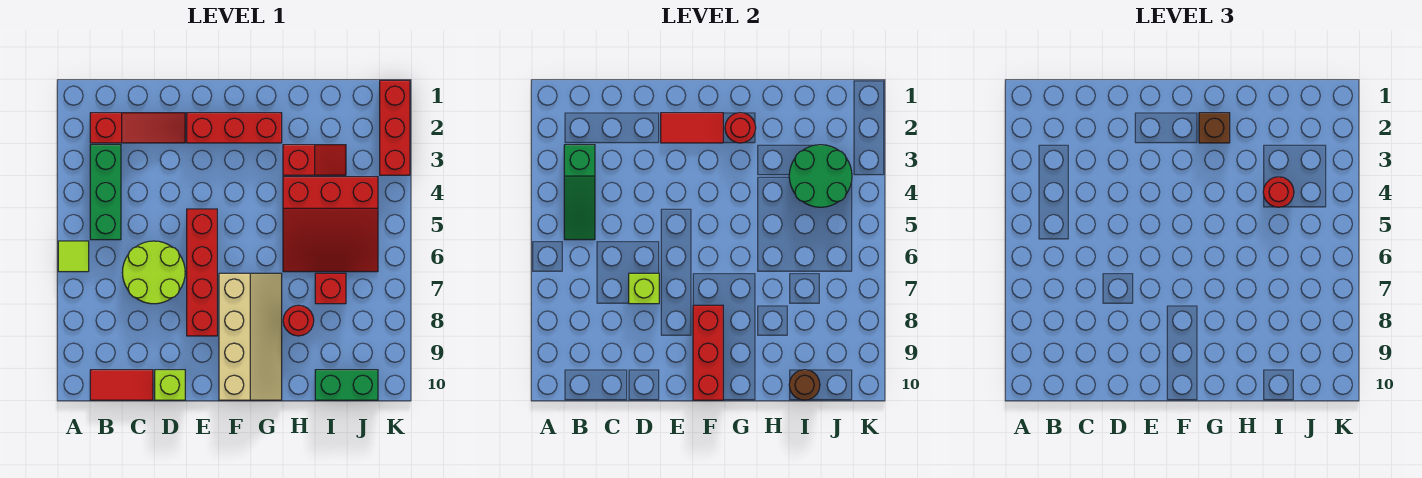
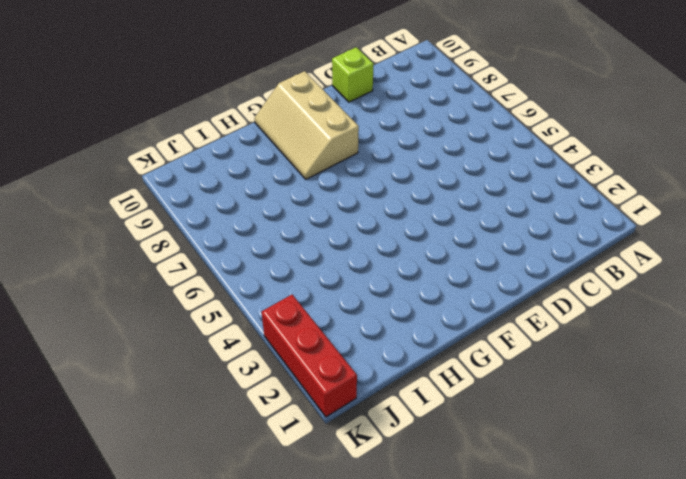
tan 2x3 slope [254,71,359,179] -> tan 2x4 slope [219,273,282,400]
none -> lime 1x1 tile [58,241,89,272]
none -> red 1x3 slope [90,113,185,143]
none -> green 1x3 brick [90,145,121,240]

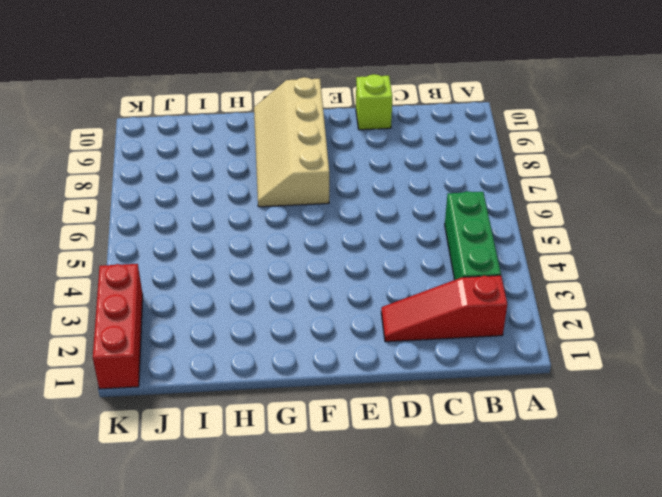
none -> lime 1x1 tile [58,241,89,272]
none -> red 1x2 tile [90,370,153,400]
none -> lime 2x2 round brick [123,241,185,304]

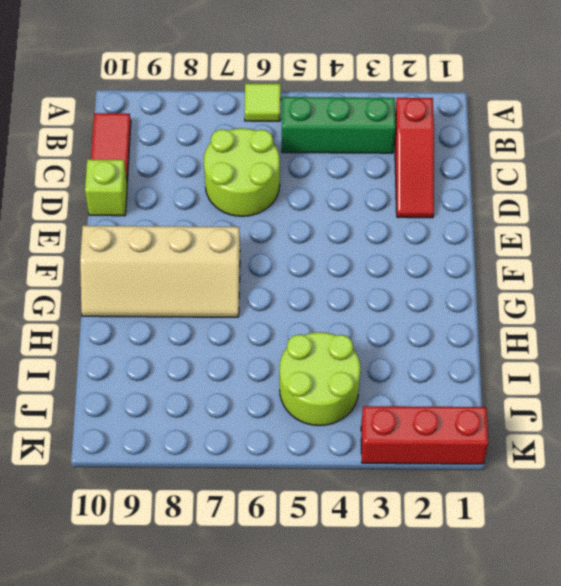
lime 2x2 round brick [280,332,360,426] -> red 3x3 slope [283,177,378,272]
none -> red 1x3 brick [187,113,282,143]
none -> red 1x4 brick [187,209,217,336]
none -> red 1x2 slope [283,145,346,175]

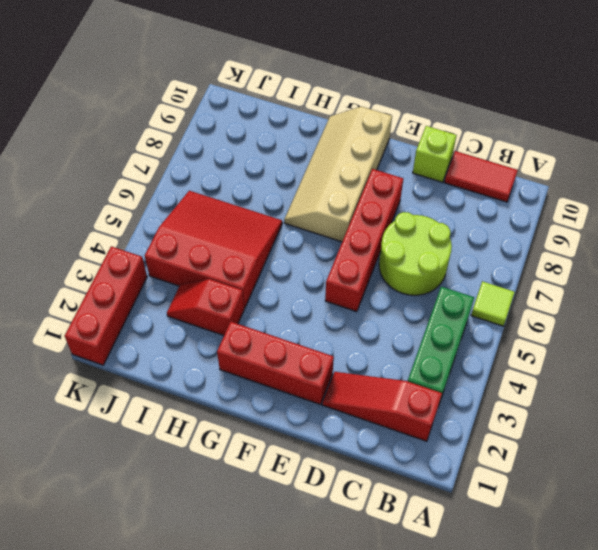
none -> red 1x1 round brick [283,305,314,336]
none -> red 1x1 brick [315,273,346,304]
none -> green 1x2 brick [315,370,378,400]

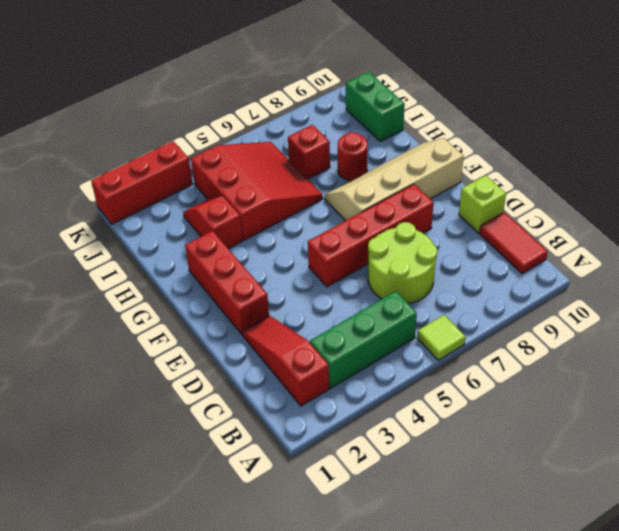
none -> green 1x3 slope [564,145,595,240]
none -> lime 1x1 brick [629,273,659,304]
none -> red 1x2 tile [661,113,723,143]

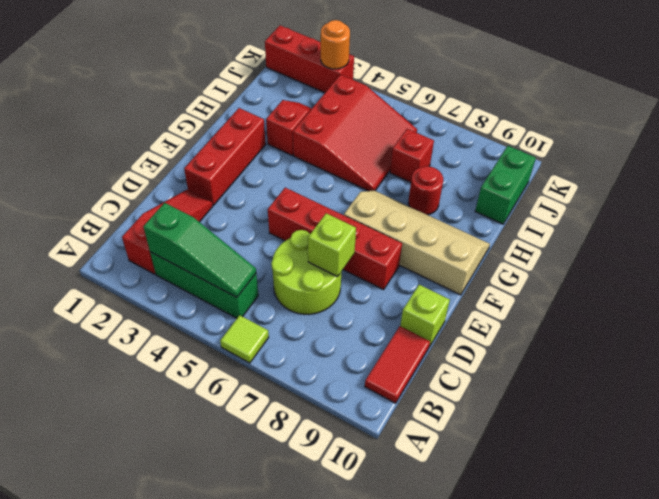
orange 1x1 round brick [321,20,350,69] -> none
none -> red 1x2 tile [661,113,723,143]
none -> red 1x3 brick [693,305,723,400]
none -> red 1x1 round brick [725,113,756,143]

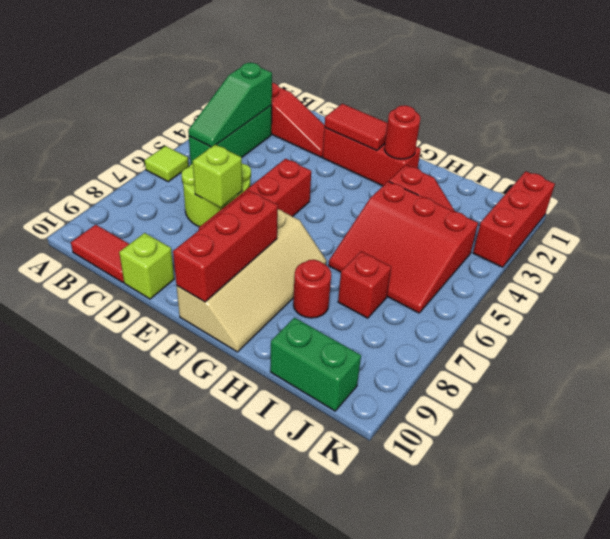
none -> green 2x2 round brick [789,145,852,207]
none -> brown 1x1 round brick [789,370,820,400]
none -> brown 1x1 brick [1199,113,1230,143]

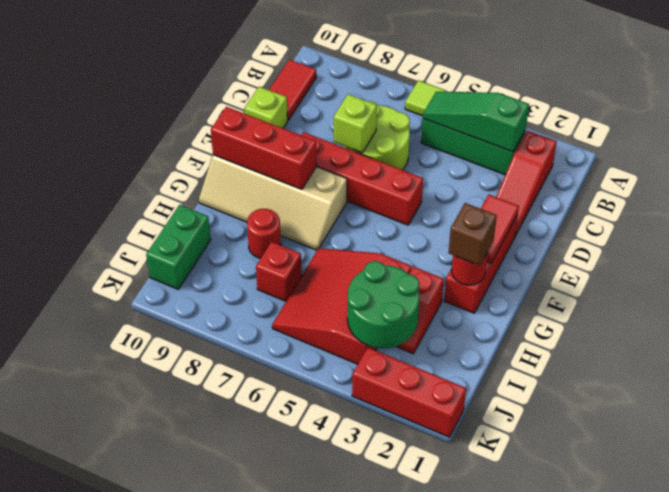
none -> brown 1x1 round brick [789,370,820,400]
none -> red 1x1 round brick [1263,177,1294,207]

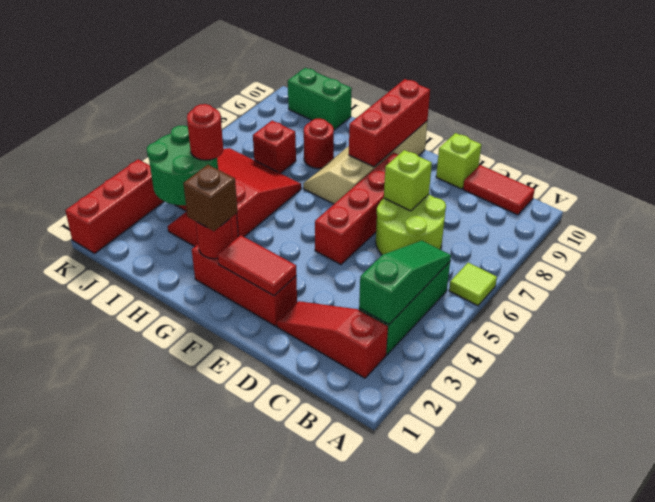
none -> brown 1x1 round brick [789,370,820,400]

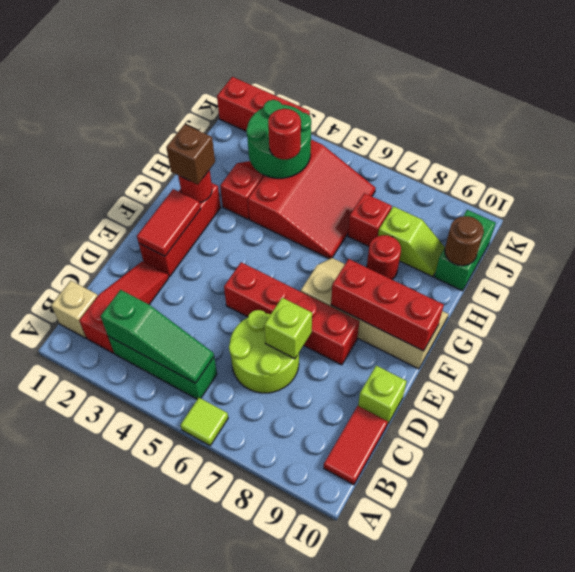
tan 1x1 brick [51,281,98,338] -> none
lime 1x2 slope [378,207,445,277] -> none

